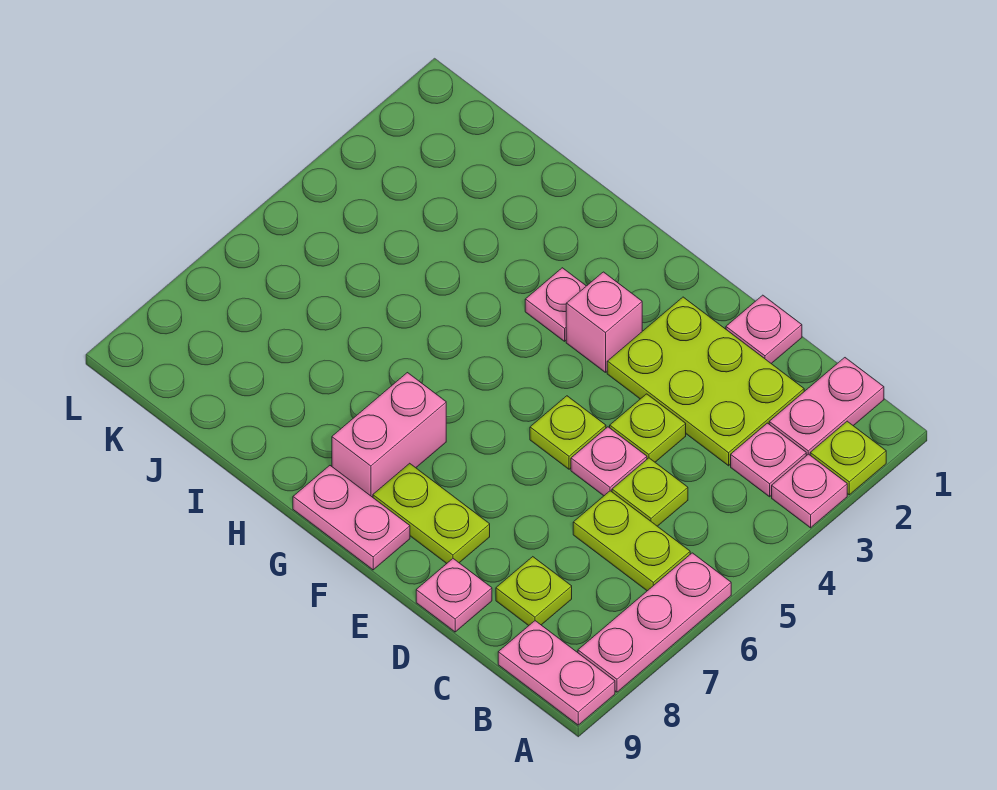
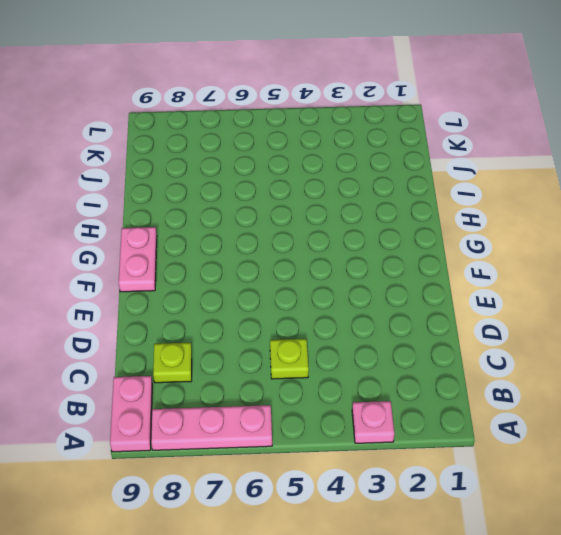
none -> lime 1x1 plate [810,421,886,495]
none -> pink 1x2 plate [769,358,884,456]
none -> pink 1x1 plate [731,423,806,497]

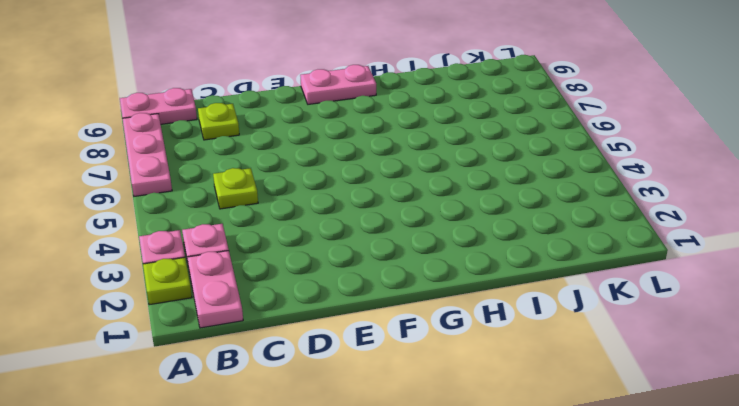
none -> lime 1x2 plate [573,491,690,591]
none -> lime 2x3 plate [607,297,804,466]
none -> pink 1x1 plate [726,295,802,364]

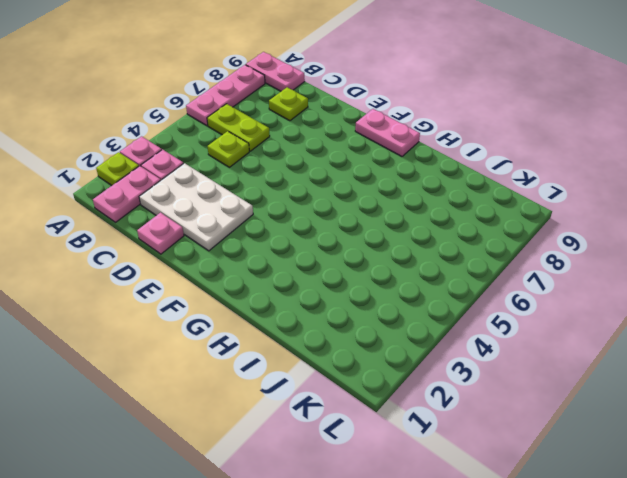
white 2x3 plate [139,163,253,251] -> lime 2x3 plate [607,297,804,466]
none -> lime 1x1 plate [610,394,686,462]
none -> pink 1x1 plate [571,427,647,496]
none -> pink 1x1 plate [416,559,492,632]

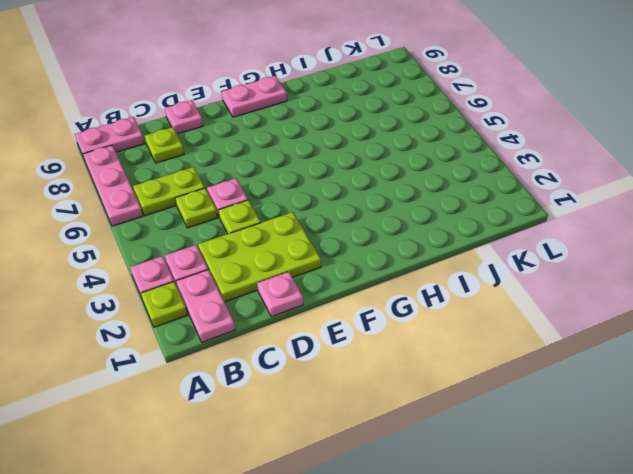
none -> lime 1x1 plate [530,396,606,469]
none -> lime 1x2 plate [373,463,490,563]
none -> pink 1x1 brick [566,272,642,372]

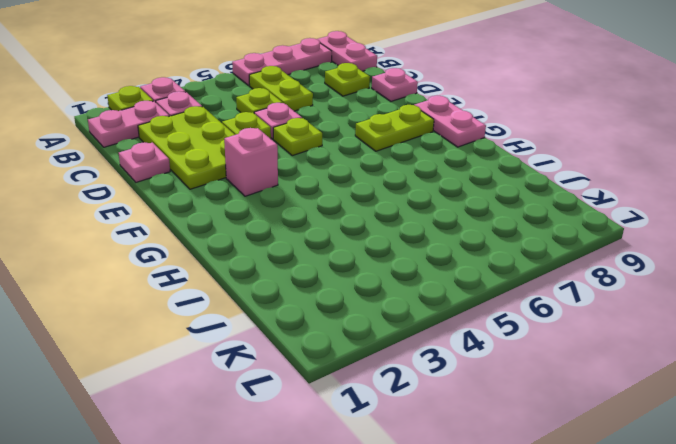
lime 1x2 plate [355,105,434,151] -> lime 1x2 plate turned to [373,463,490,563]
none -> pink 1x1 plate [525,268,586,341]
none -> pink 1x2 brick [332,373,446,497]

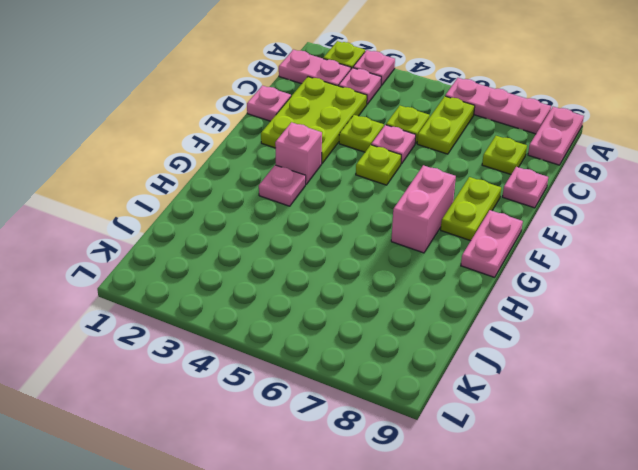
pink 1x2 brick [391,165,456,253] -> pink 1x2 brick turned to [332,373,446,497]

